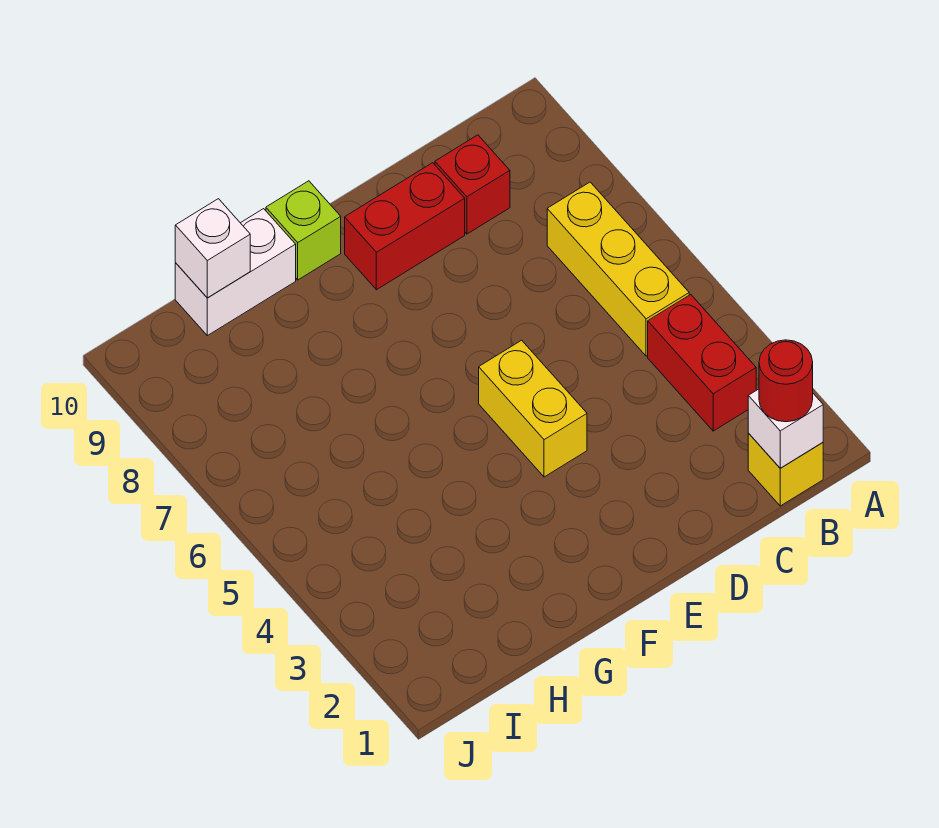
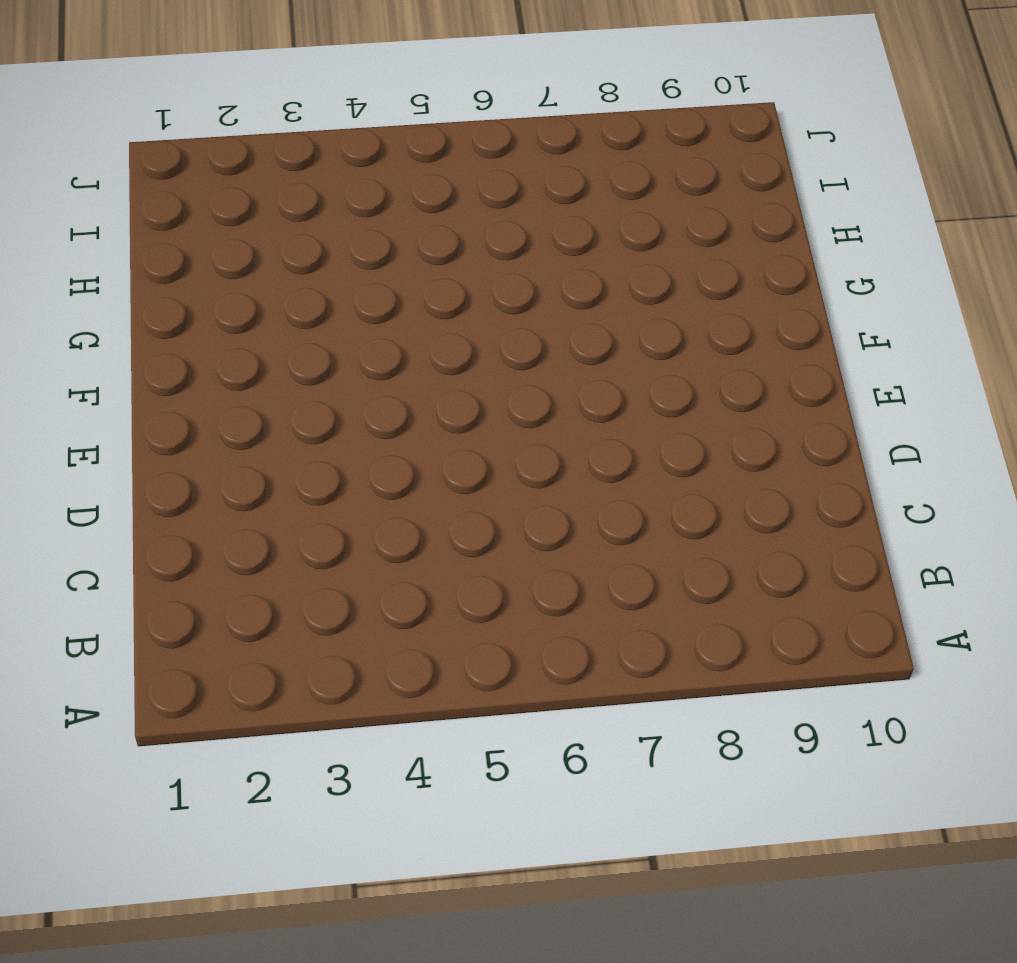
none -> yellow 1x1 brick [748,433,823,506]
none -> red 1x2 brick [648,294,756,431]

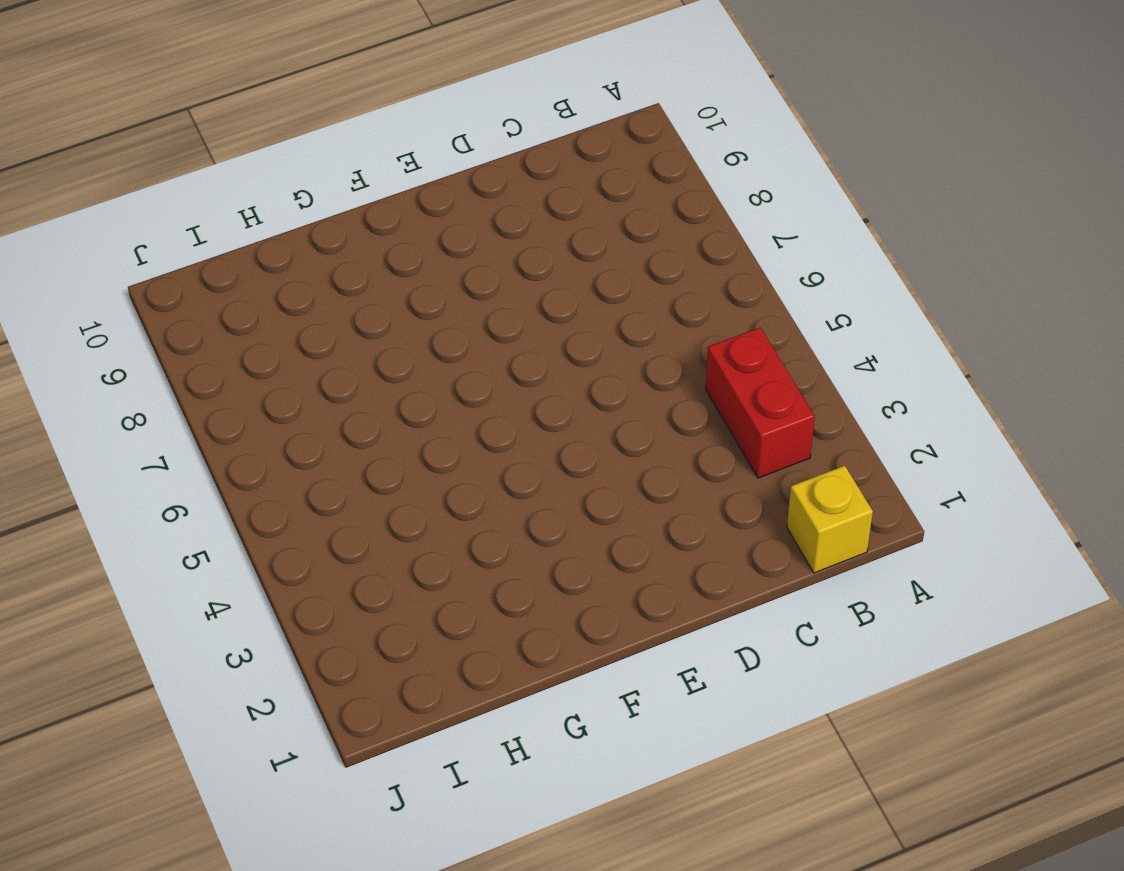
none -> yellow 1x3 brick [547,182,689,356]
none -> red 1x1 brick [435,135,510,234]

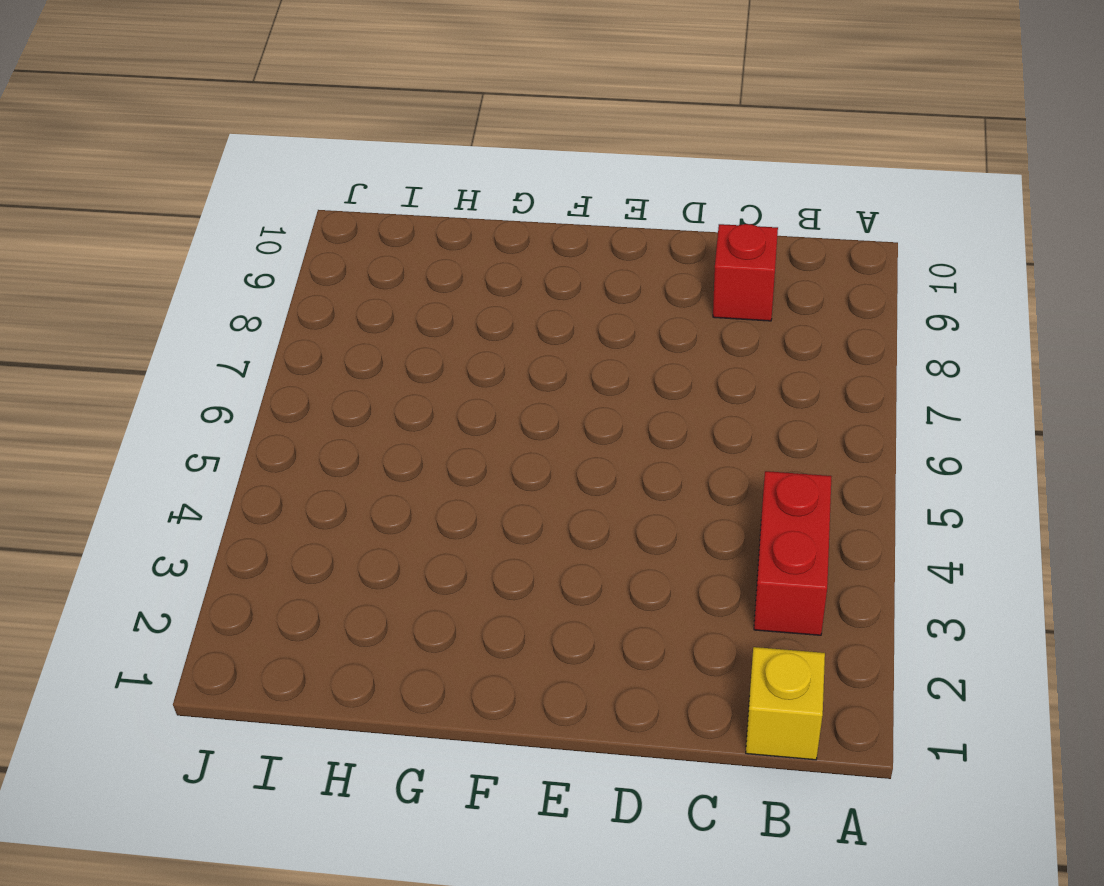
none -> yellow 1x3 brick [547,182,689,356]
none -> red 1x2 brick [345,163,465,290]

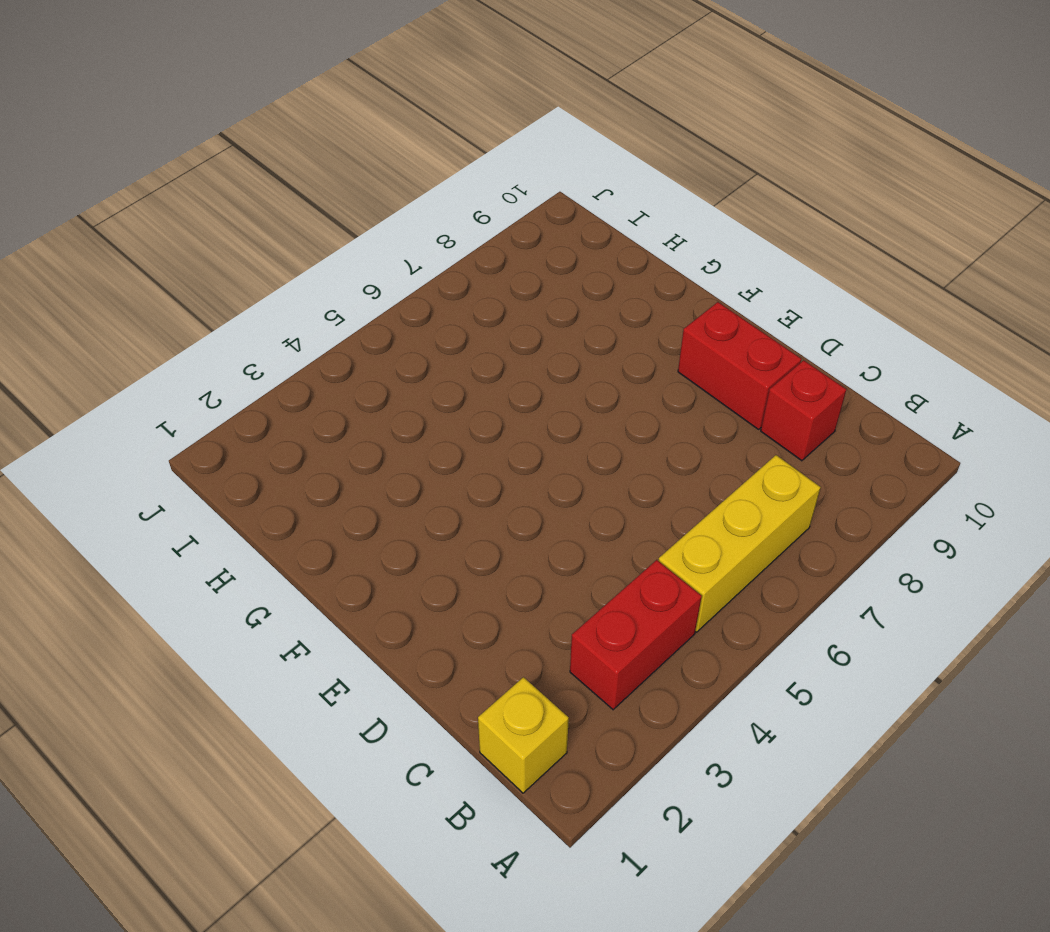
none -> yellow 1x2 brick [479,340,587,477]
none -> lime 1x1 brick [266,181,341,280]

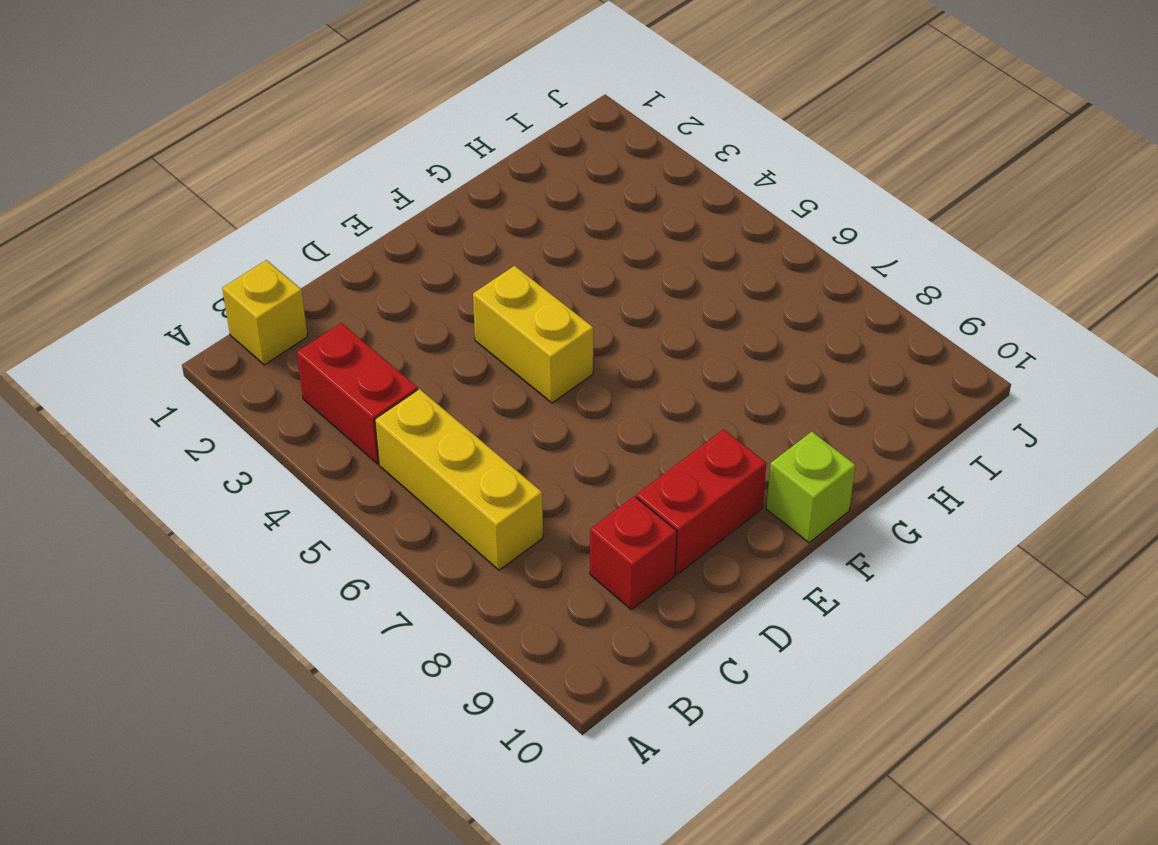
none -> white 1x2 brick [175,209,296,336]
none -> white 1x1 brick [748,389,823,468]

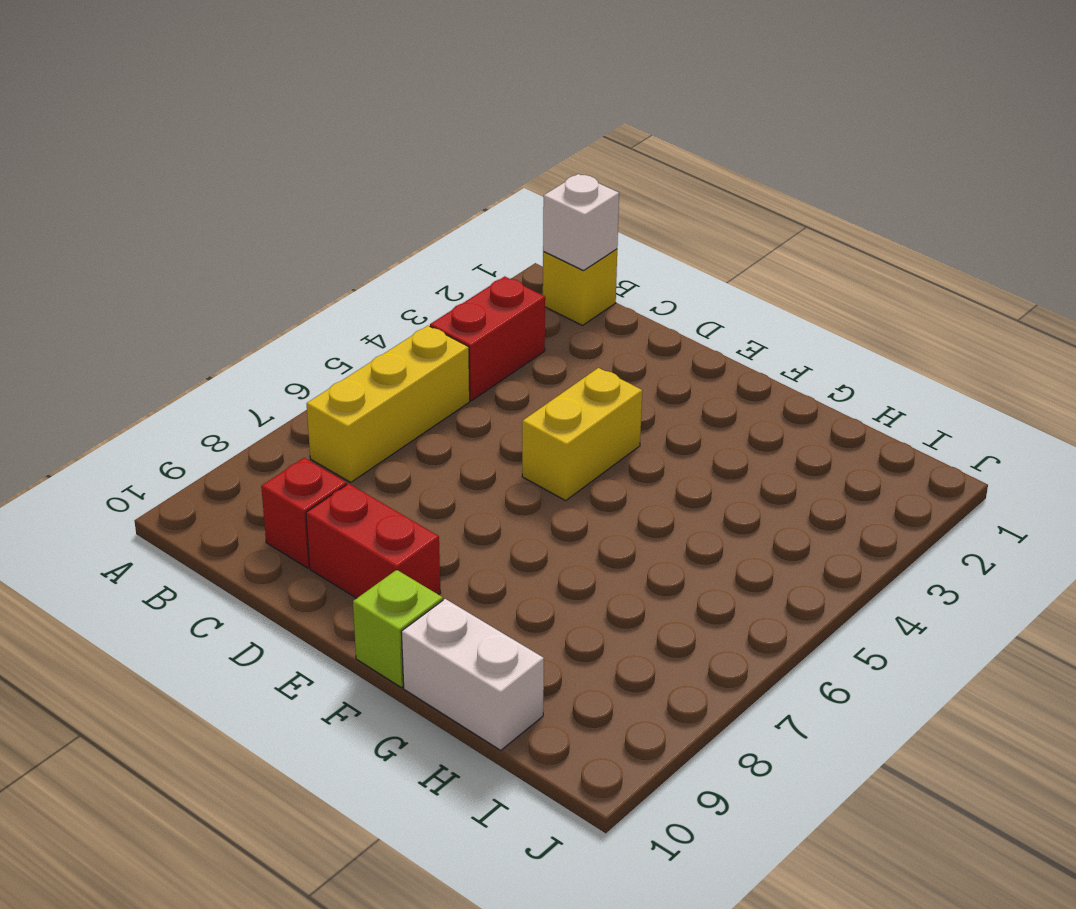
none -> white 1x1 brick [175,199,250,298]
none -> red 1x1 round brick [759,340,813,422]

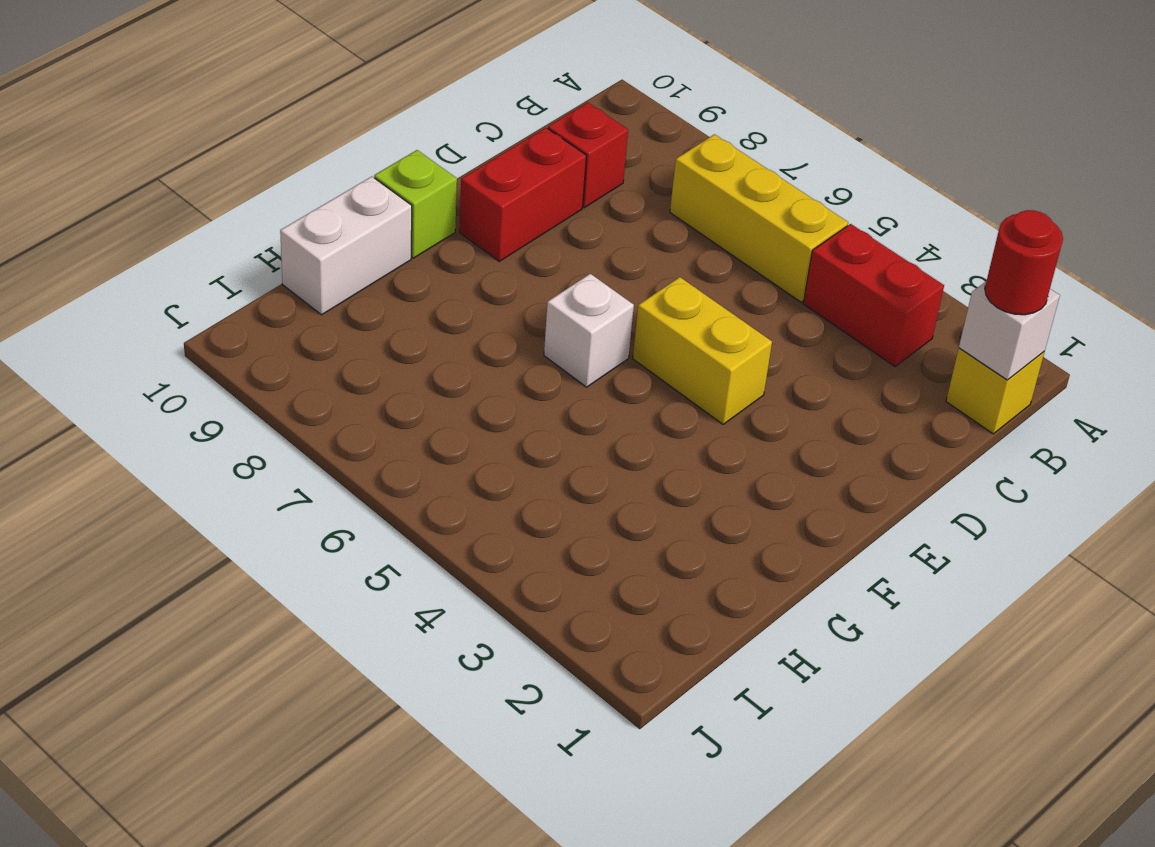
white 1x1 brick [544,274,634,387] -> white 1x1 brick moved to [175,199,250,298]

